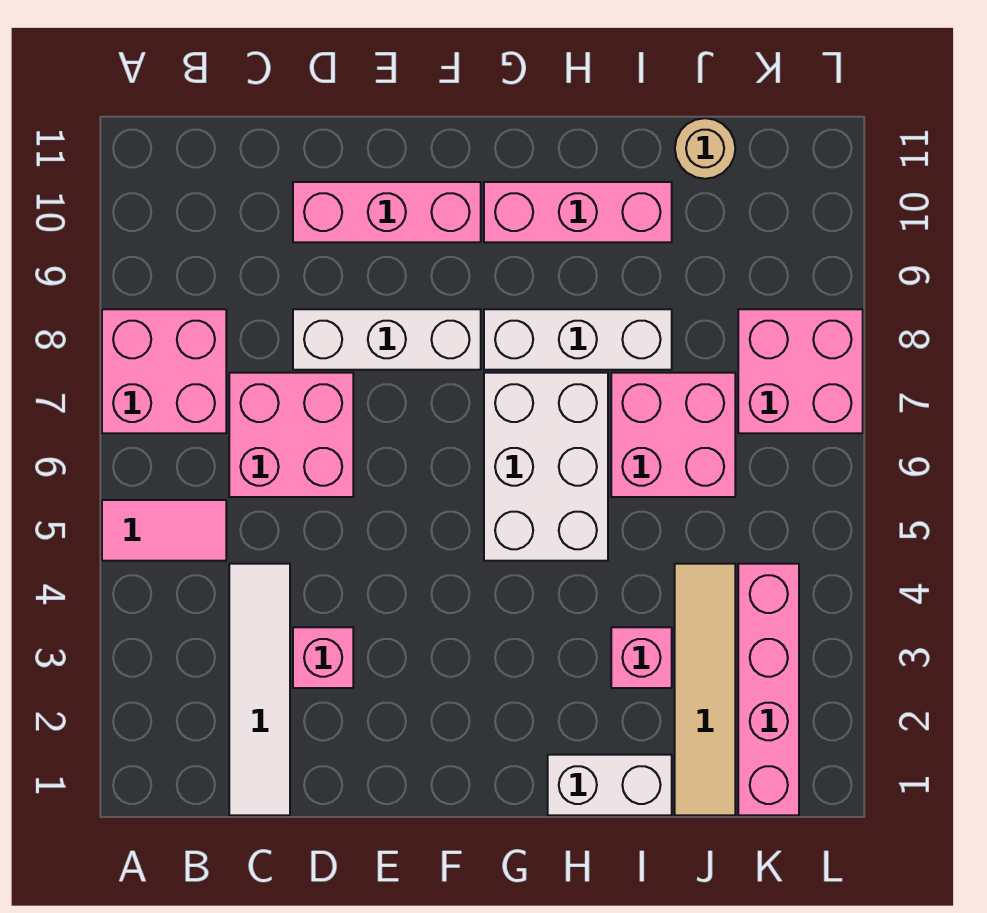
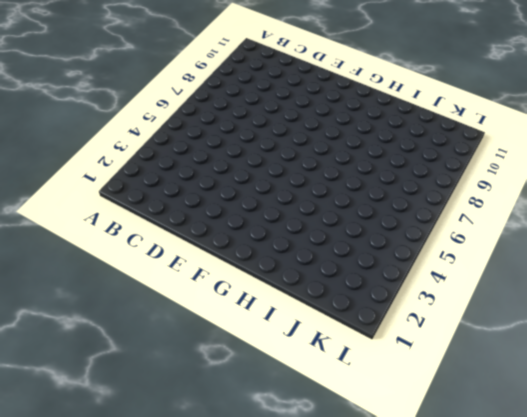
none -> pink 1x2 tile [102,500,226,561]
none -> pink 2x2 brick [102,309,226,433]
none -> white 1x4 tile [229,564,290,815]

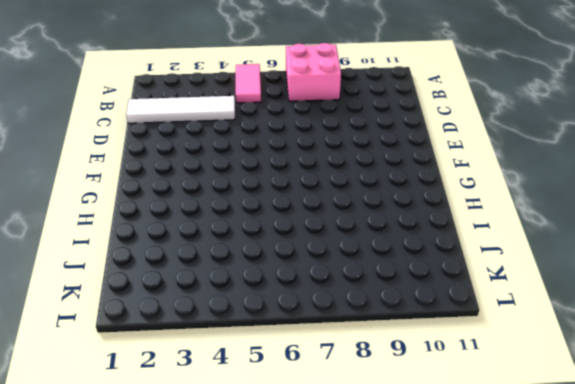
none -> pink 2x2 brick [229,373,353,497]
none -> pink 1x1 brick [293,627,353,688]
none -> white 1x3 brick [293,309,481,370]

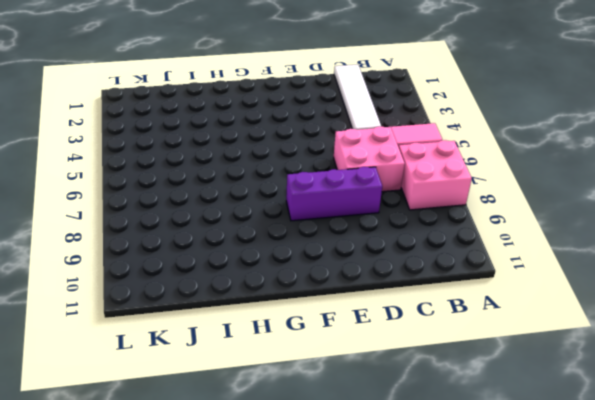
purple 1x3 brick [286,167,382,221] -> white 1x3 brick [293,309,481,370]
none -> pink 1x1 brick [293,627,353,688]
none -> pink 1x3 brick [293,182,481,242]
none -> white 2x3 brick [484,373,608,561]

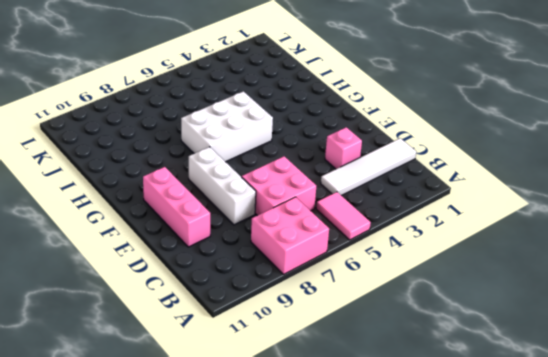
none -> white 1x3 brick [484,309,672,370]
none -> pink 1x3 brick [484,182,672,242]
none -> white 1x2 brick [548,755,672,815]

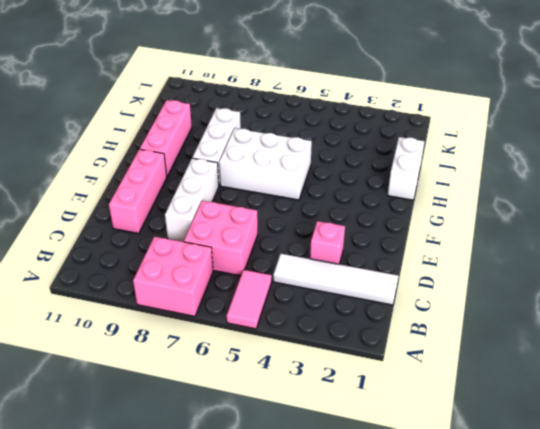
none -> pink 1x1 brick [611,627,672,688]
none -> pink 2x2 brick [611,373,735,497]
none -> tan 1x4 tile [675,564,735,815]

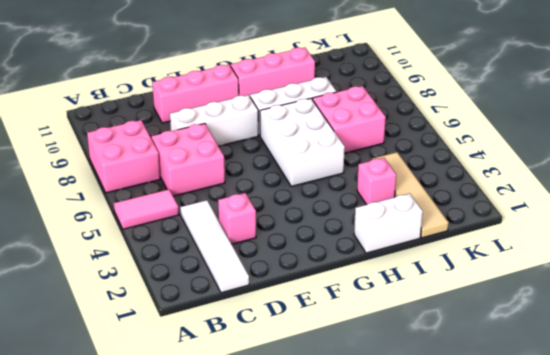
none -> tan 1x1 round brick [675,118,735,179]
none -> pink 1x4 brick [738,564,799,815]
none -> pink 2x2 brick [738,309,863,433]

